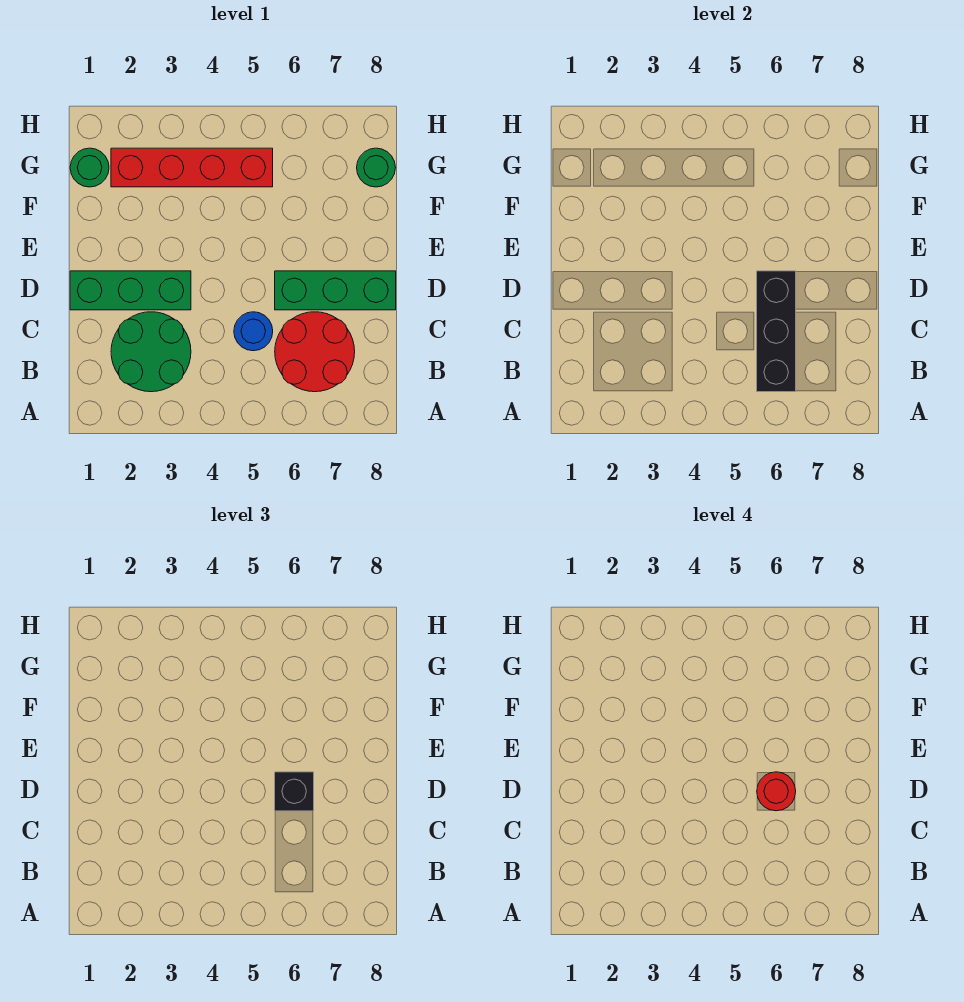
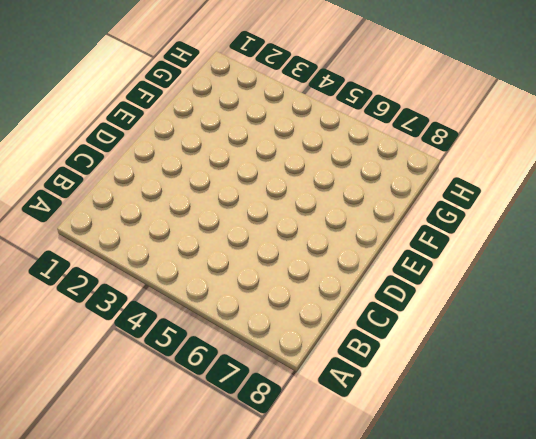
none -> green 2x2 round brick [111,312,191,392]
none -> red 2x2 round brick [275,312,355,392]

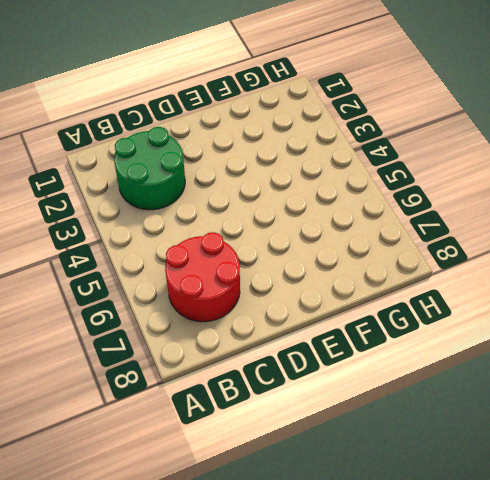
none -> blue 1x1 round brick [234,312,273,351]
none -> green 1x3 brick [70,271,191,310]

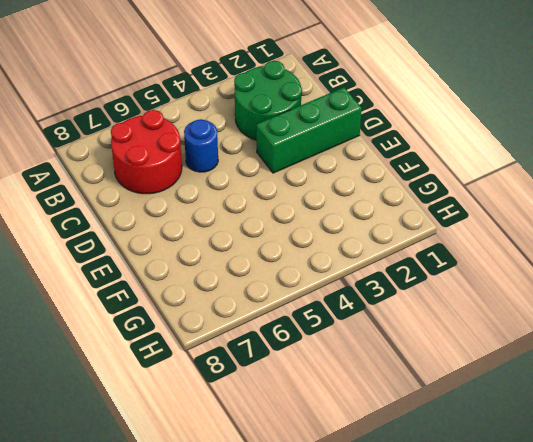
none -> green 1x3 brick [275,271,396,310]
none -> green 1x1 round brick [70,148,109,187]

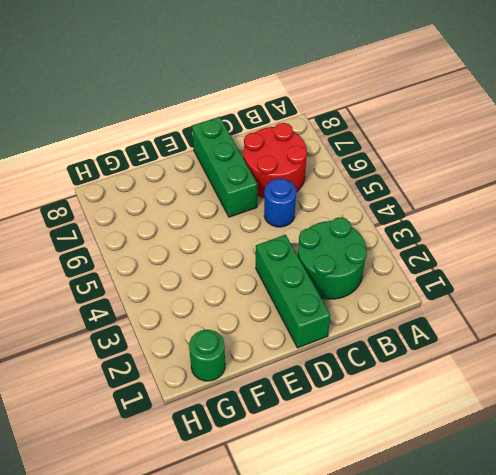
none -> red 1x4 brick [111,148,273,187]
none -> green 1x1 round brick [357,148,396,187]

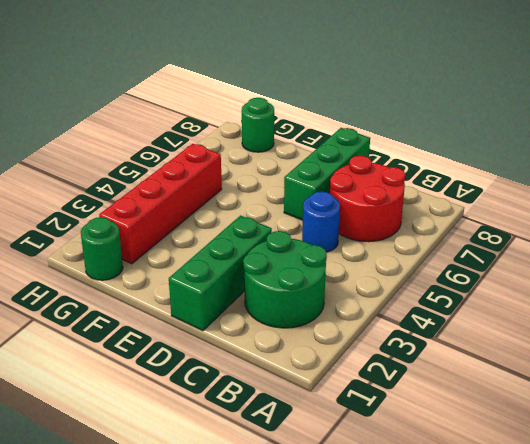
none -> black 1x3 brick [757,271,796,392]
none -> black 1x1 brick [275,772,314,811]

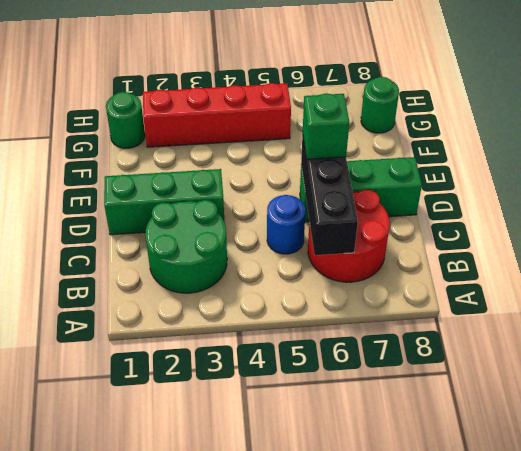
green 1x1 brick [303,94,349,159] -> black 1x1 brick [275,772,314,811]
none -> red 1x1 round brick [757,772,796,811]

